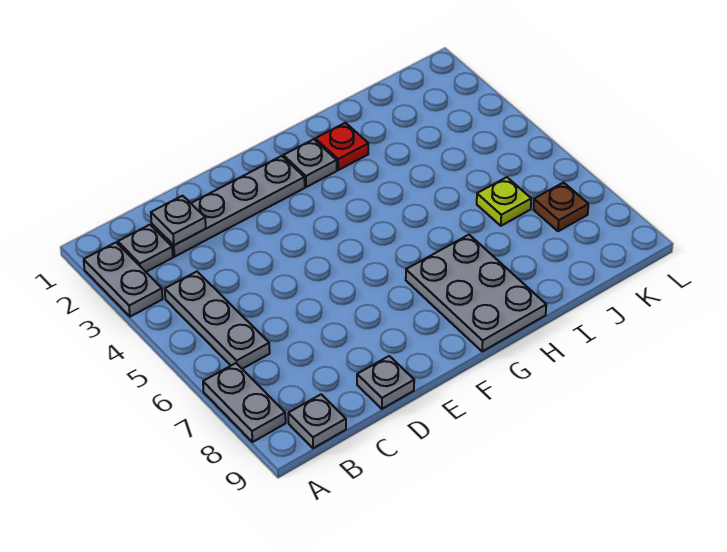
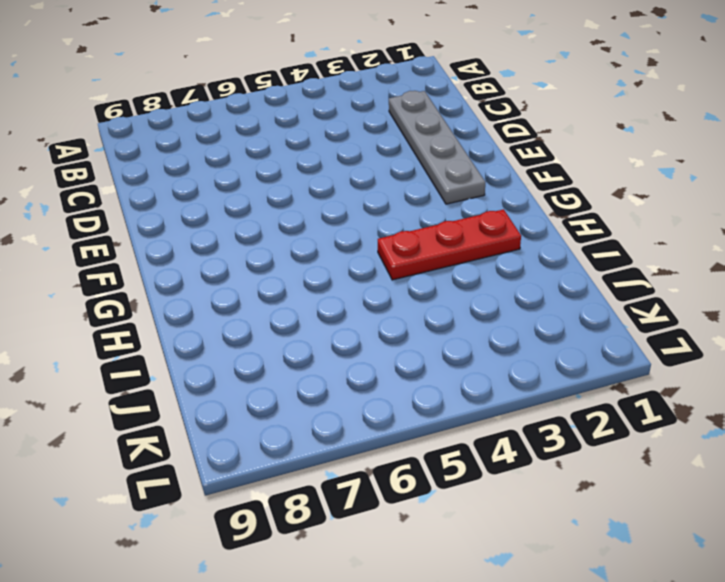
red 1x3 plate [378,209,521,280] -> red 1x1 plate [315,123,368,170]
none -> grey 1x2 plate [84,243,163,317]
none -> grey 1x2 plate [203,363,286,442]
none -> grey 1x1 plate [118,225,173,272]

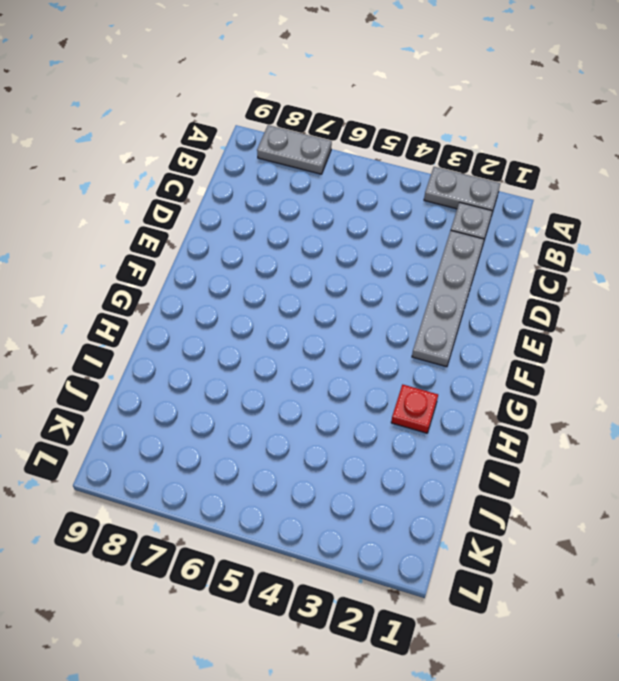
none -> grey 1x3 plate [165,272,270,369]
none -> grey 1x1 plate [288,394,346,448]
none -> grey 1x1 plate [357,356,414,409]

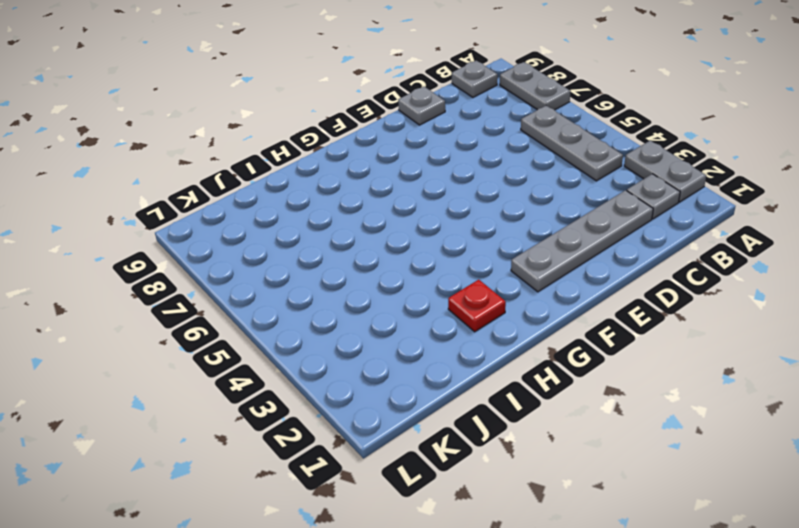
none -> grey 1x1 plate [283,139,337,187]
none -> grey 2x3 plate [406,235,546,351]
none -> lime 1x1 plate [477,177,531,226]

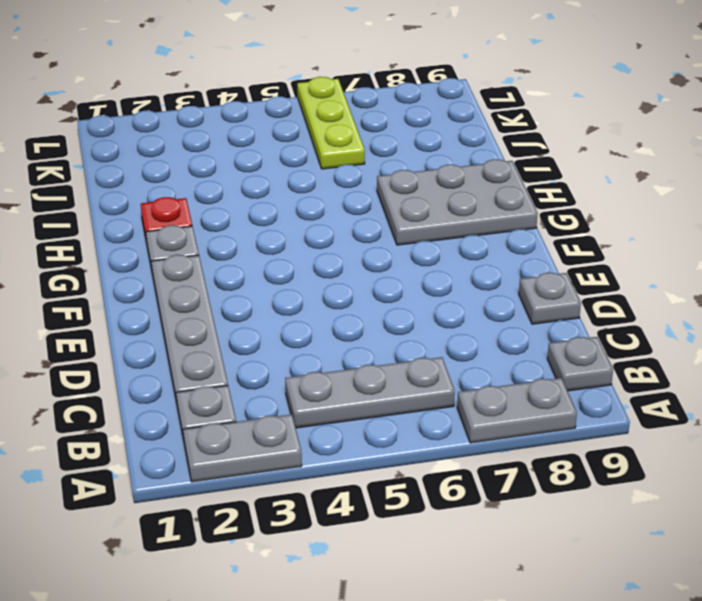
lime 1x3 plate [297,77,365,169] -> lime 1x1 plate [477,177,531,226]
none -> brown 1x1 plate [533,182,588,231]
none -> grey 1x1 plate [151,196,206,245]

